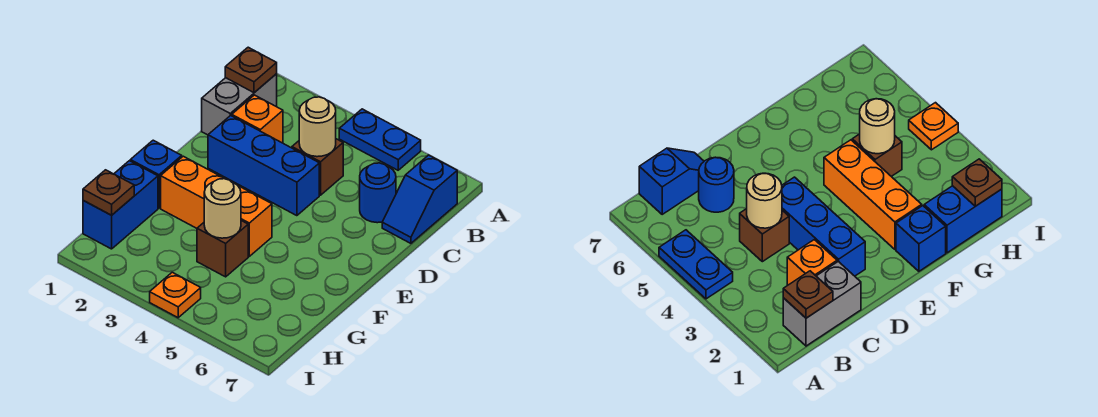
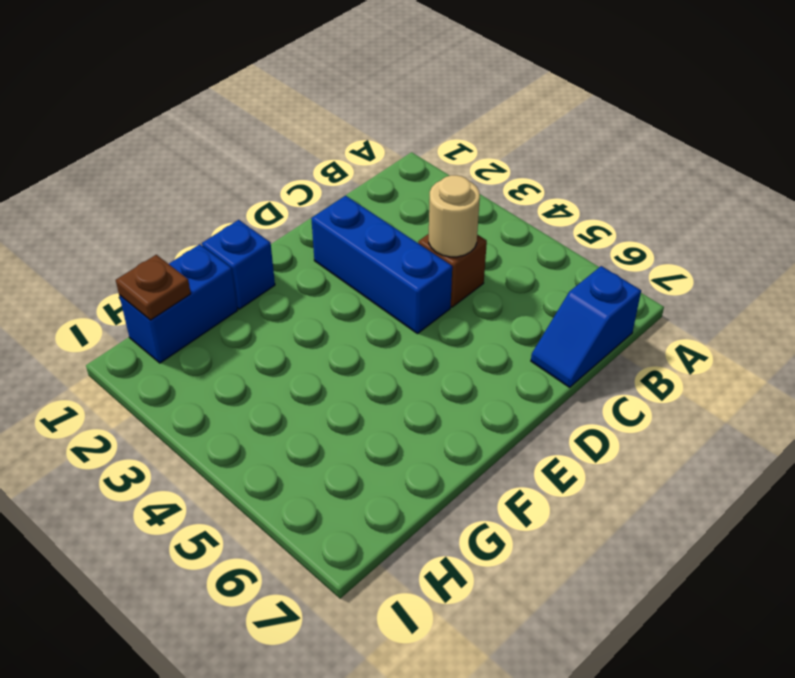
none -> blue 1x2 plate [339,109,421,170]
none -> grey 1x2 brick [202,74,277,135]
none -> orange 1x1 brick [232,95,283,143]

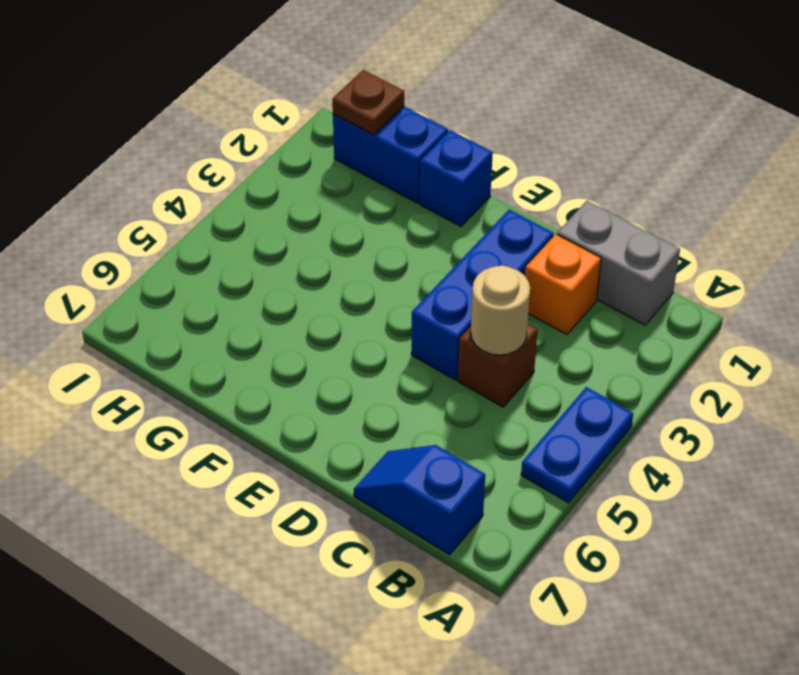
none -> blue 1x1 round brick [360,163,396,223]
none -> orange 1x3 brick [161,156,272,256]
none -> brown 1x1 brick [197,221,248,277]

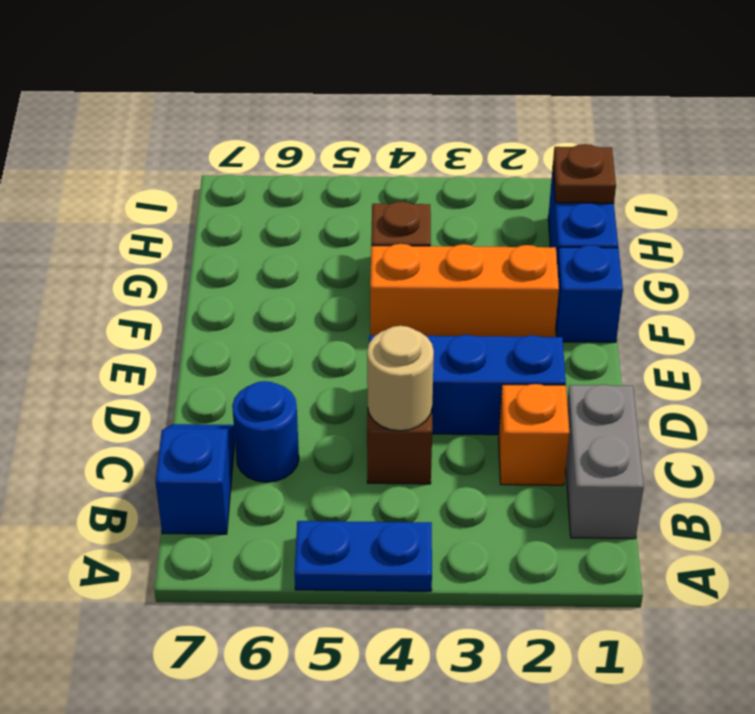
none -> orange 1x1 plate [150,272,201,318]
none -> brown 1x1 plate [225,47,277,93]
none -> tan 1x1 round brick [204,179,241,238]

